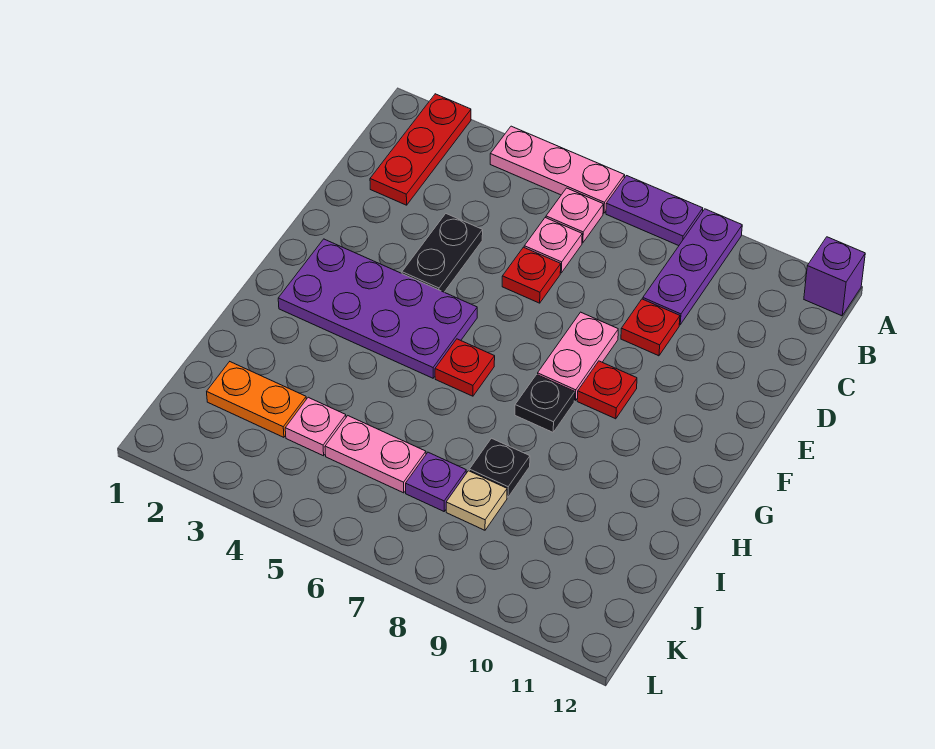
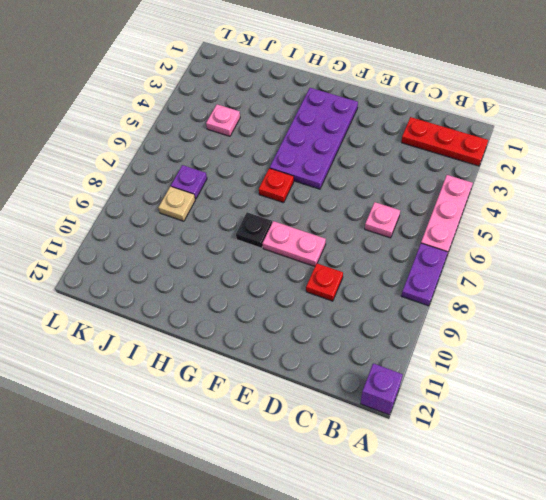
none -> purple 1x3 plate [643,209,742,325]
none -> pink 1x1 plate [546,188,604,243]
none -> black 1x2 plate [402,214,483,292]

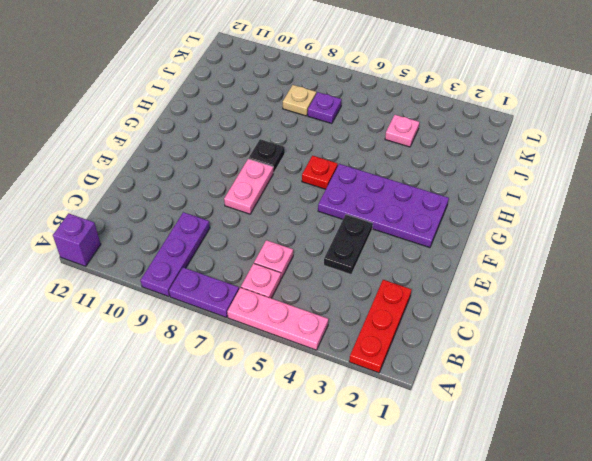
none -> red 1x1 plate [502,247,561,303]
none -> red 1x1 plate [621,299,680,356]
none -> red 1x1 plate [577,361,637,419]

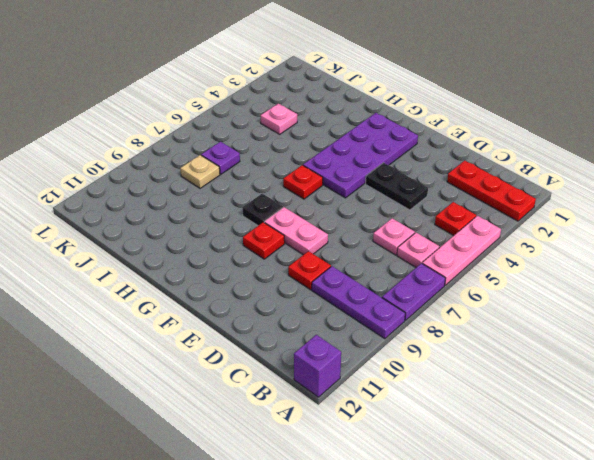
red 1x1 plate [435,202,476,236] -> red 1x1 plate moved to [502,247,561,303]
none -> black 1x1 plate [469,438,530,497]
none -> orange 1x2 plate [207,362,306,437]
none -> pink 1x2 plate [325,416,426,493]

